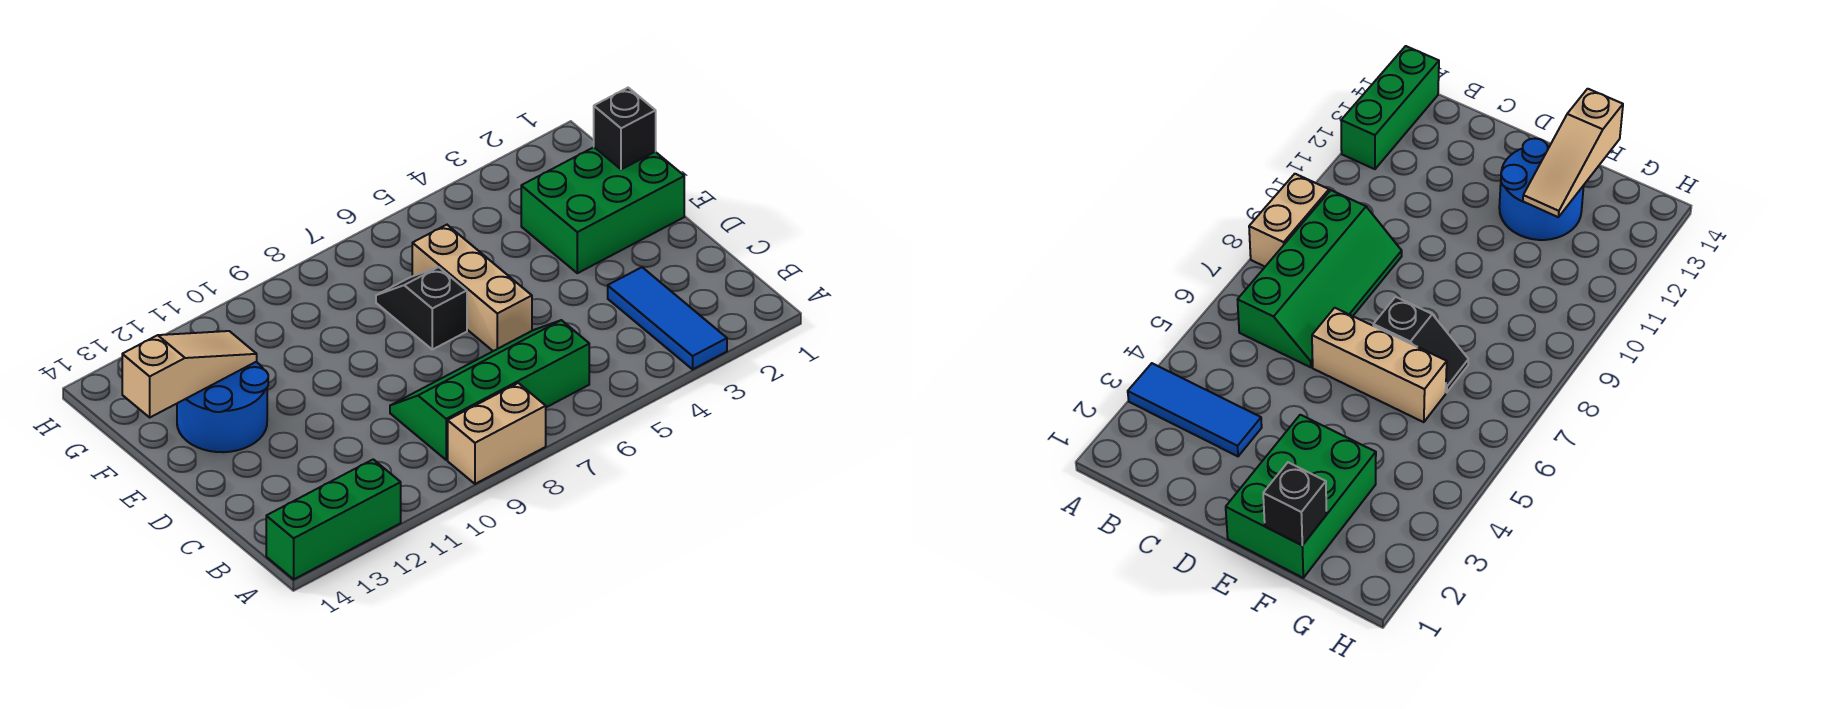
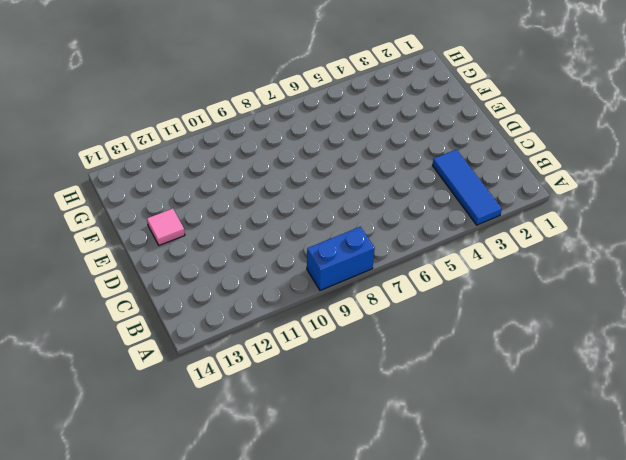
blue 1x2 brick [307,227,375,291] -> tan 1x2 brick [448,383,546,484]
pink 1x1 tile [147,209,185,245] -> blue 2x2 round brick [177,362,268,452]
none -> green 1x3 brick [266,459,401,579]
none -> green 2x4 slope [390,320,589,460]

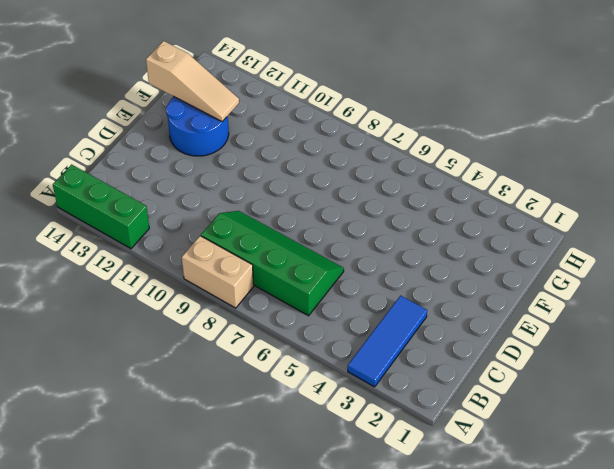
none -> tan 1x3 brick [412,225,532,351]
none -> green 2x3 brick [521,147,684,273]

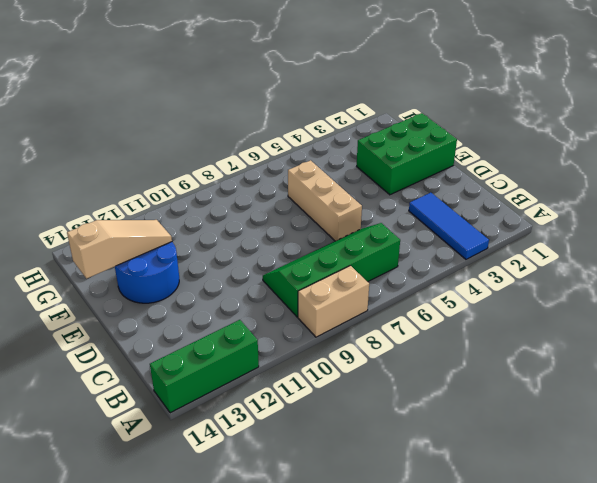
none -> black 1x2 slope [376,267,467,350]
none -> black 1x1 brick [594,88,656,169]

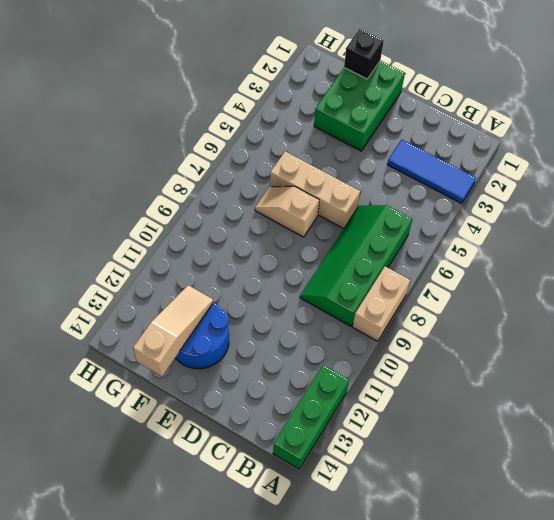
tan 1x2 slope [255,186,319,237] -> black 1x2 slope [376,267,467,350]

